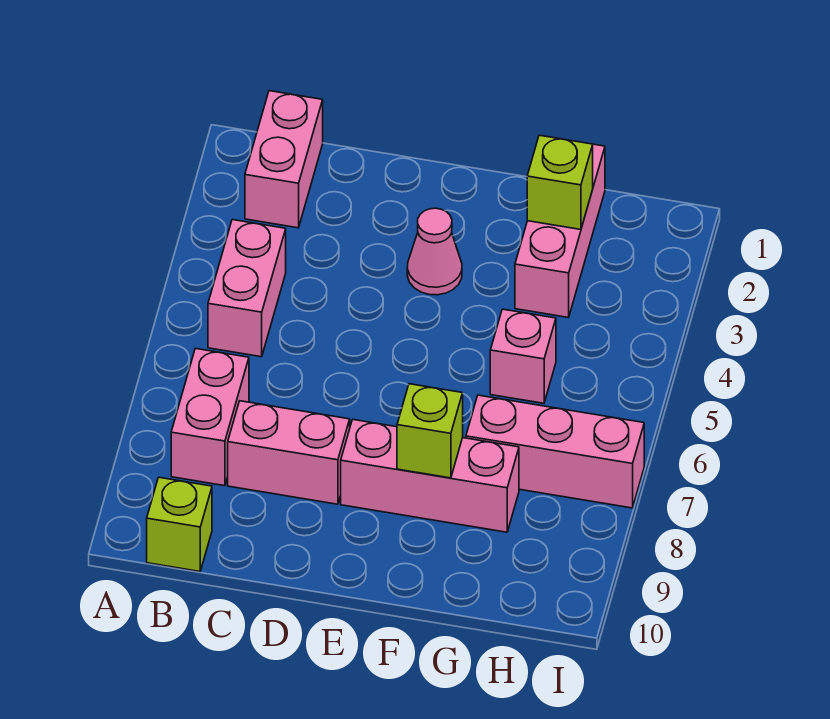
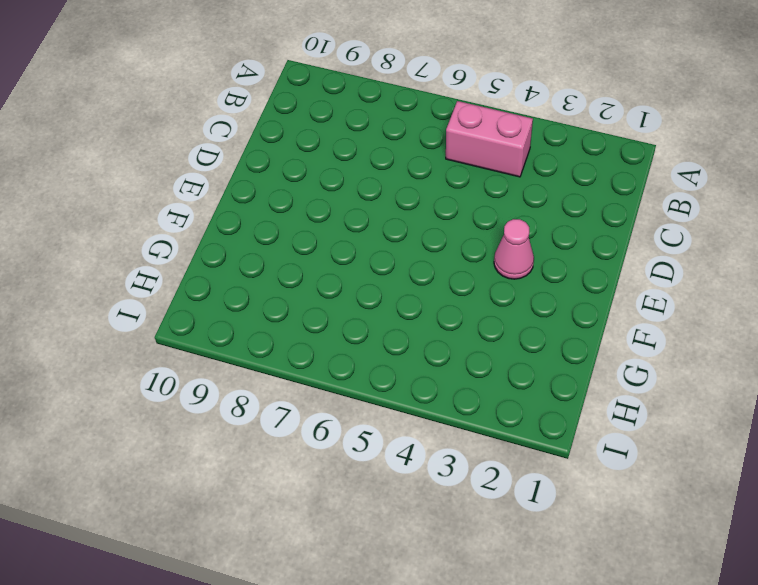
none -> pink 1x2 brick [245,91,323,228]
none -> pink 1x2 brick [171,348,249,486]
none -> lime 1x1 brick [147,477,212,572]

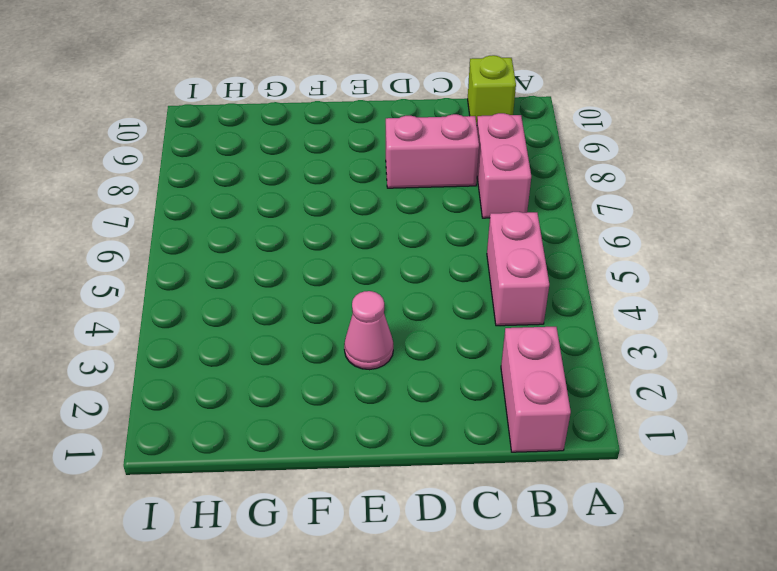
none -> pink 1x3 brick [341,420,519,532]
none -> pink 1x3 brick [515,144,605,318]
none -> pink 1x1 brick [490,309,556,403]

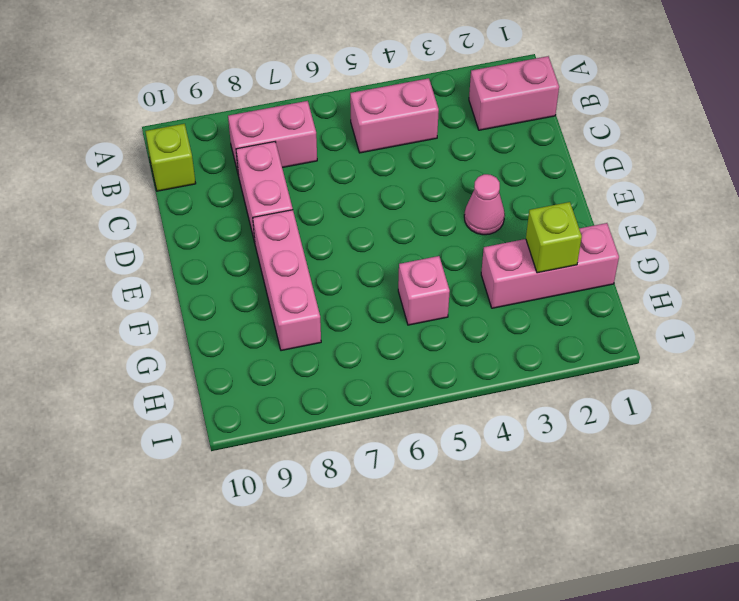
none -> pink 1x3 brick [466,395,644,508]
none -> lime 1x1 brick [397,384,463,478]

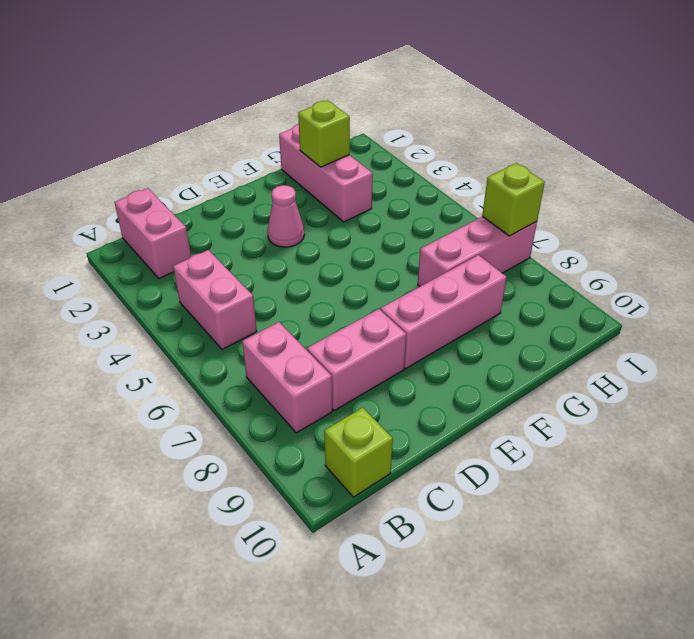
lime 1x1 brick [482,163,545,236] -> lime 1x1 brick moved to [397,384,463,478]
none -> pink 1x1 brick [490,309,556,403]

